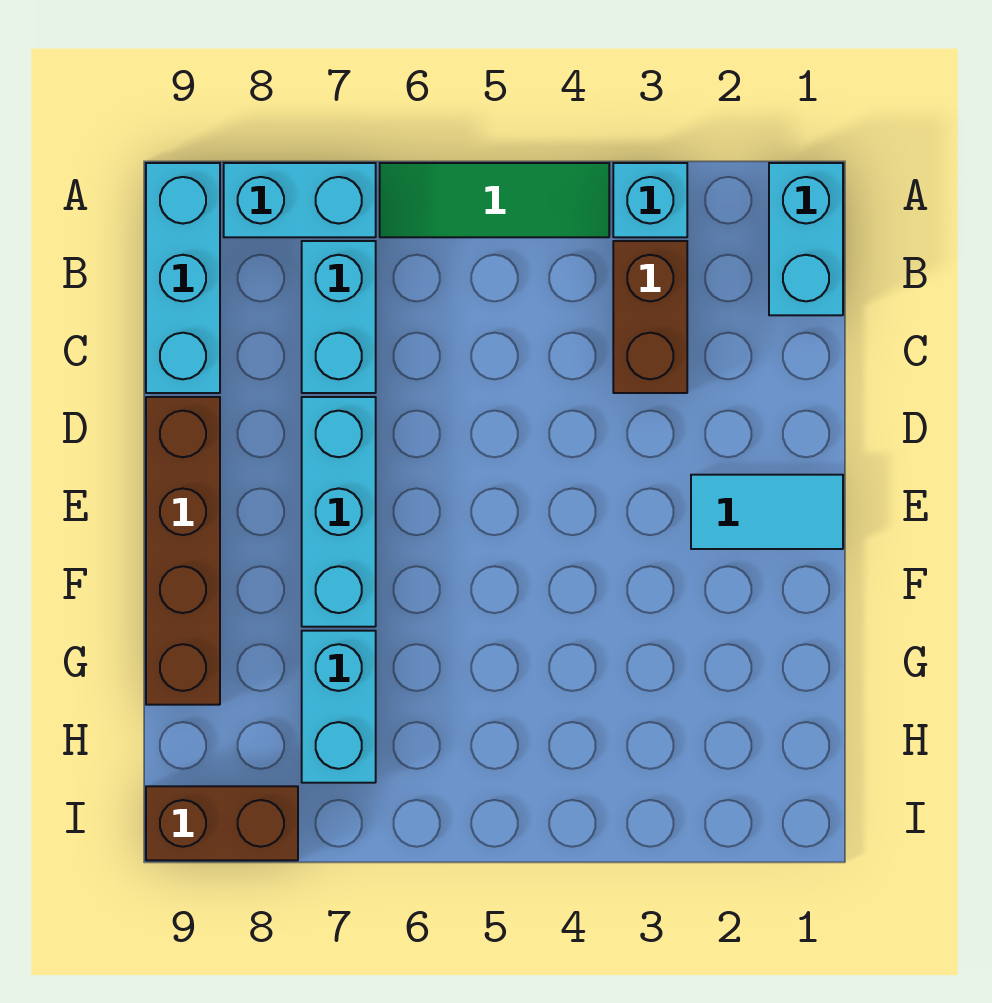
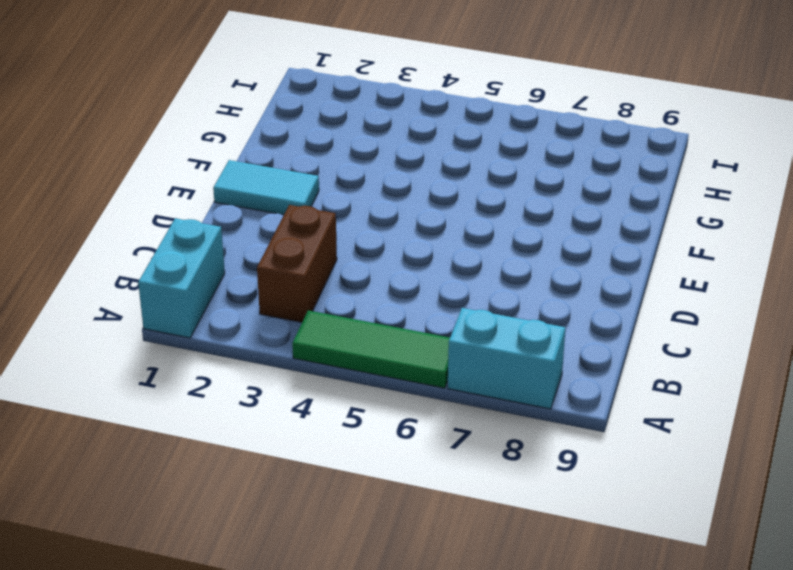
none -> cyan 1x1 brick [613,163,687,237]
none -> cyan 1x3 brick [146,163,220,393]
none -> cyan 1x2 brick [302,241,376,393]

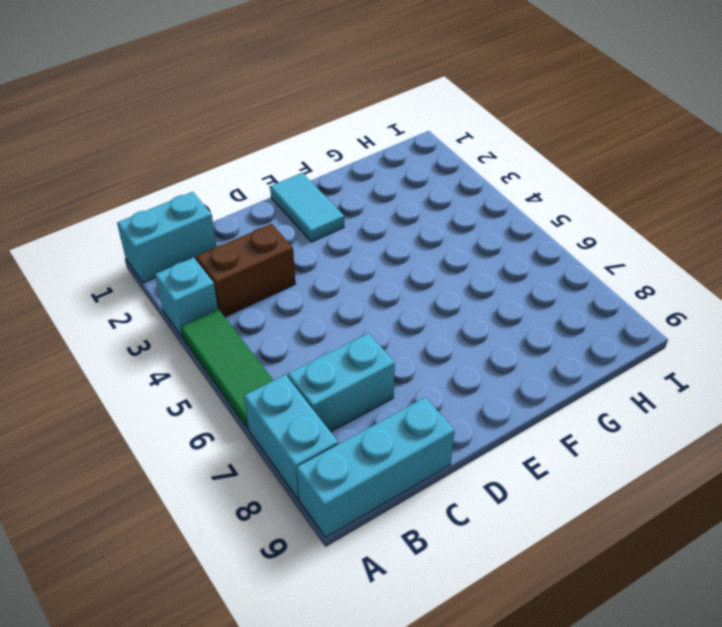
none -> cyan 1x3 brick [302,397,376,627]
none -> brown 1x4 brick [146,397,220,705]
none -> cyan 1x2 brick [302,631,376,783]

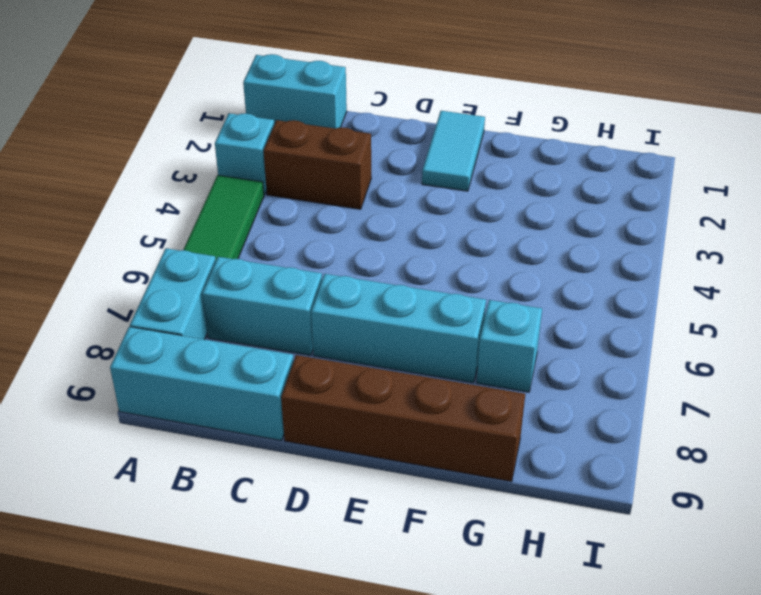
cyan 1x1 brick [476,300,542,392] -> cyan 1x2 brick [302,631,376,783]
none -> brown 1x2 brick [146,786,298,860]

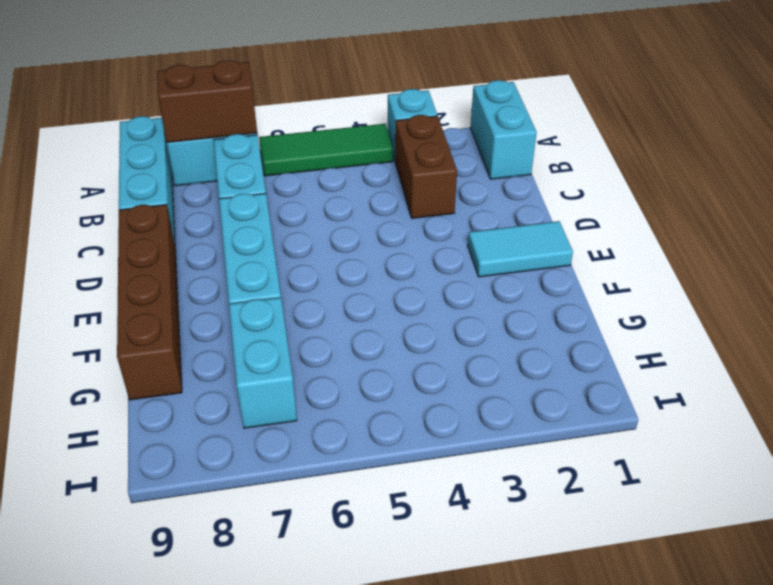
brown 1x2 brick [157,60,257,143] -> brown 1x2 brick moved to [146,786,298,860]

